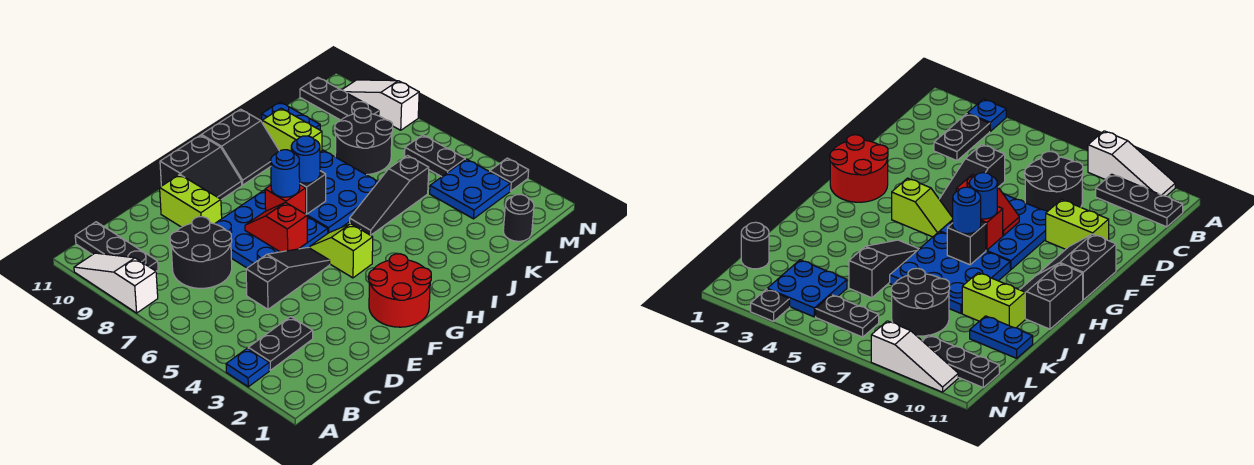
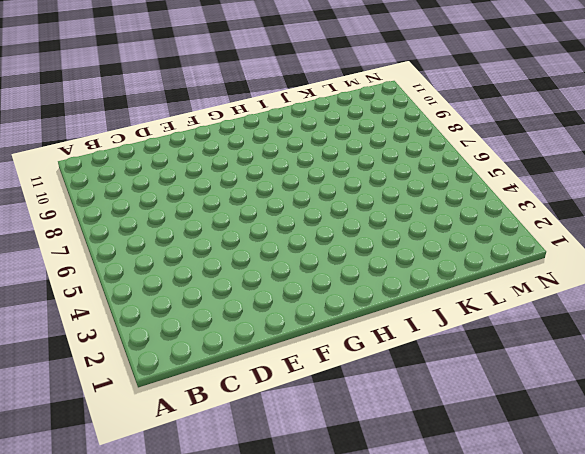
none -> blue 1x1 plate [226,348,269,387]
none -> white 1x3 slope [74,253,158,313]
none -> black 1x2 plate [248,317,313,370]

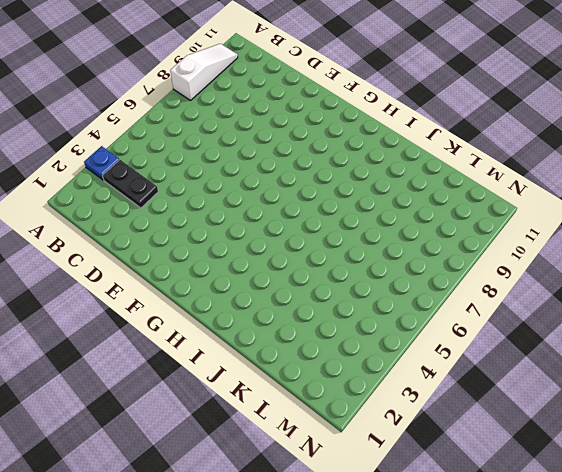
none -> black 1x3 plate [75,222,158,271]
none -> black 2x2 round brick [170,217,232,288]
none -> black 1x3 slope [246,247,330,309]

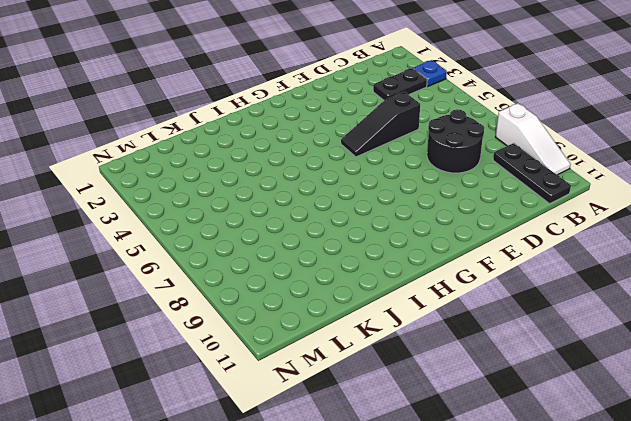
none -> blue 3x3 plate [215,191,328,268]
none -> lime 1x2 brick [160,174,222,227]
none -> red 2x2 round brick [369,254,431,327]

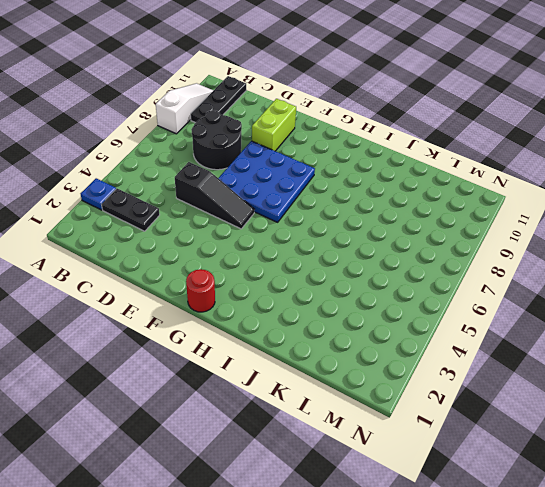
red 1x1 round brick [186,269,215,312] -> red 2x2 round brick [369,254,431,327]
none -> black 2x2 slope [160,135,242,200]
none -> lime 1x2 slope [309,224,373,278]
none -> blue 3x3 plate [306,150,378,233]

